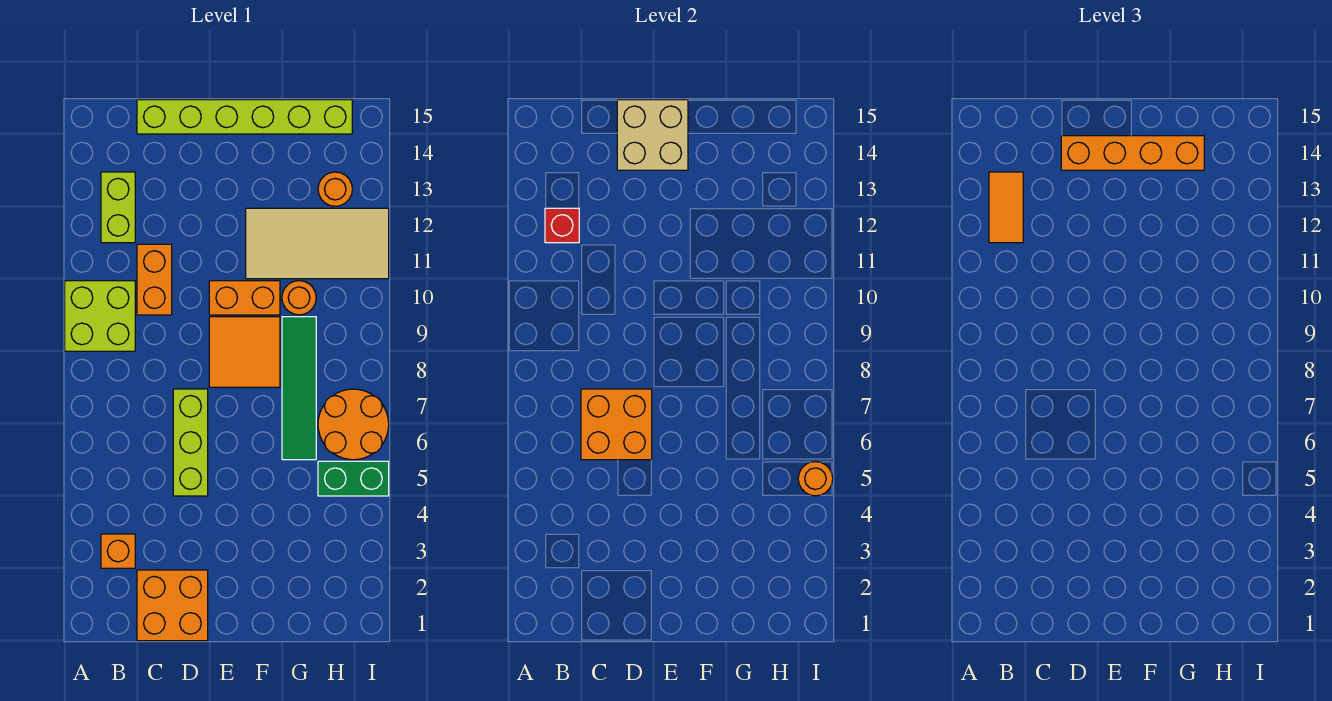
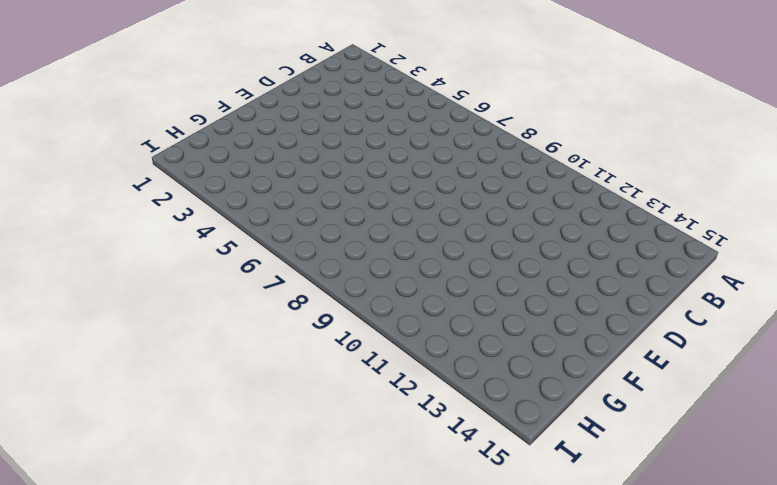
none -> lime 2x2 brick [65,281,135,351]
none -> orange 1x1 brick [101,534,135,568]
none -> lime 1x2 brick [101,172,135,243]

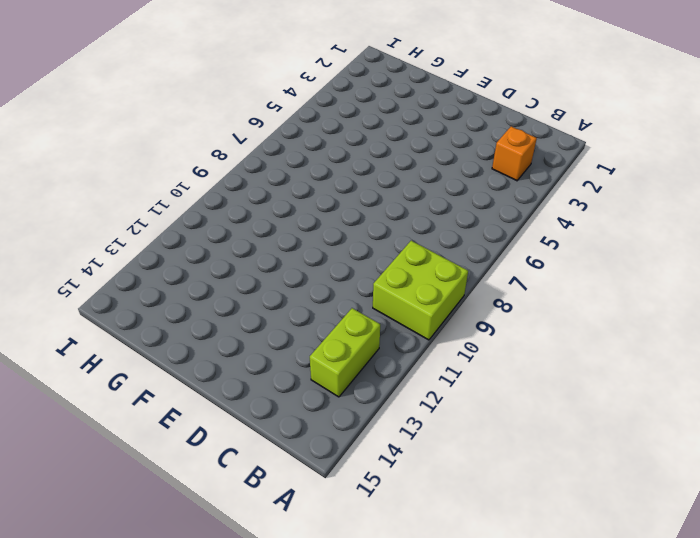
none -> orange 2x2 brick [137,570,208,641]
none -> orange 1x2 brick [137,244,172,315]
none -> lime 1x6 brick [137,100,352,134]

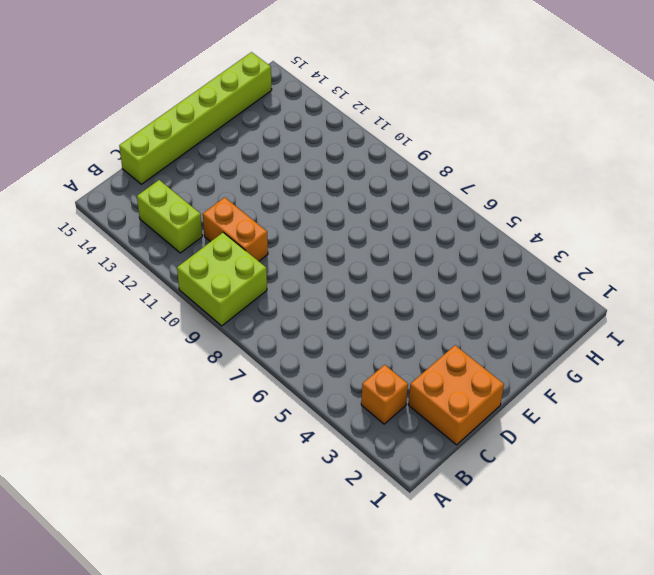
none -> lime 1x3 brick [173,389,208,496]
none -> orange 2x2 tile [209,317,280,387]
none -> orange 1x2 brick [209,281,280,315]

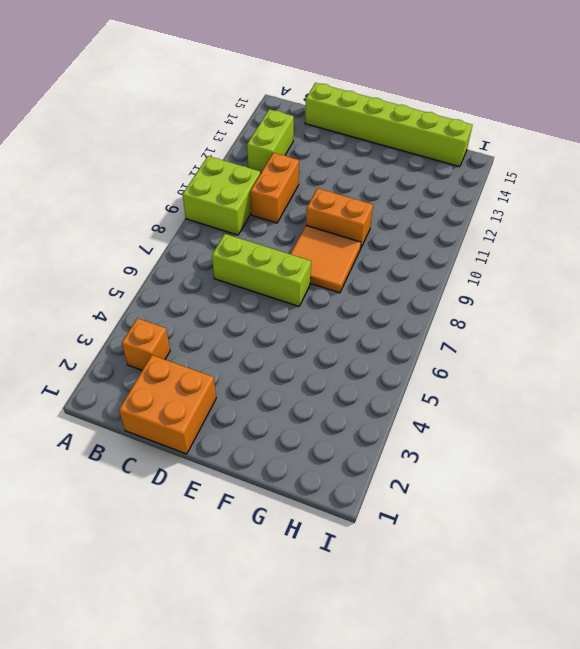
lime 1x3 brick [212,234,311,306] -> lime 1x3 brick turned to [173,389,208,496]
none -> tan 2x4 tile [246,208,389,279]
none -> green 1x4 tile [282,317,316,460]
none -> orange 1x1 round brick [282,281,316,315]

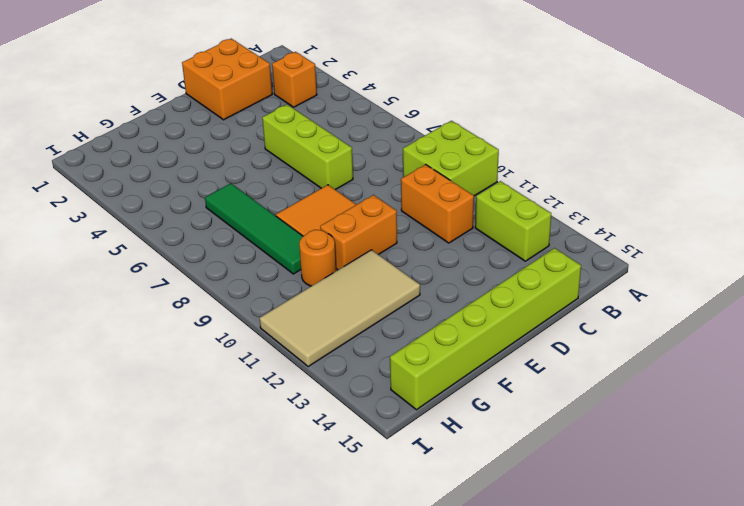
none -> green 1x2 brick [318,461,389,496]
none -> orange 2x2 round brick [318,389,389,460]
none -> orange 1x1 round brick [318,172,352,206]

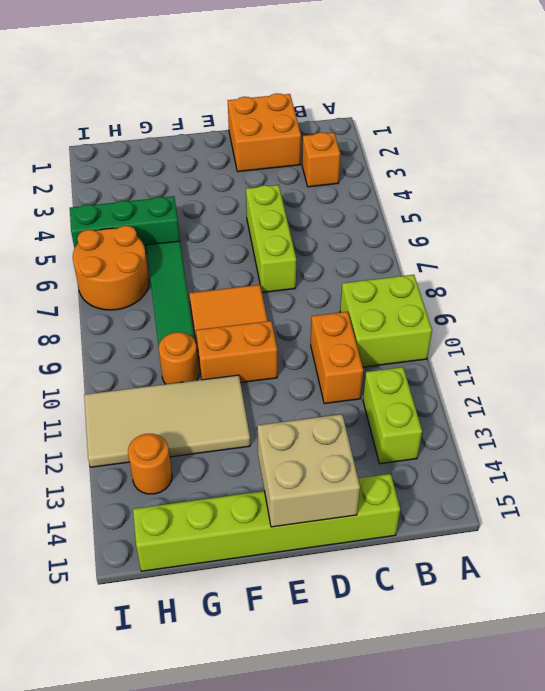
green 1x3 brick [70,196,180,253] -> green 1x2 brick [318,461,389,496]
none -> red 1x1 brick [545,208,579,243]
none -> orange 2x2 brick [581,389,652,460]
none -> orange 1x1 round brick [798,462,833,496]

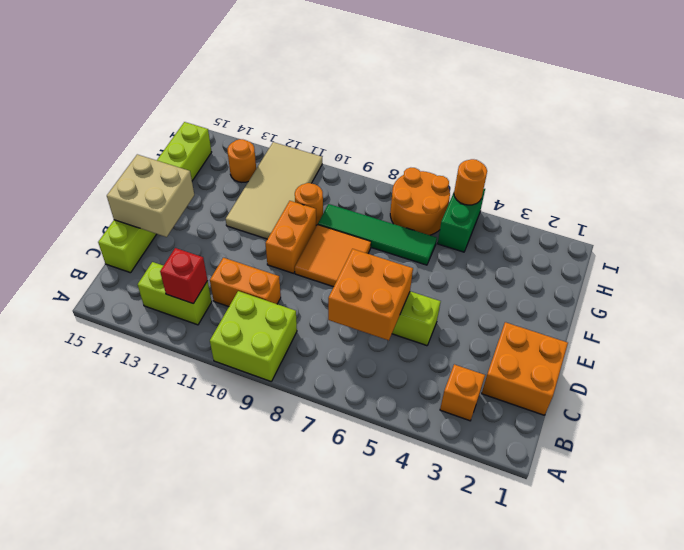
none -> orange 1x2 tile [989,172,1023,243]
none -> orange 1x4 brick [1061,136,1204,170]

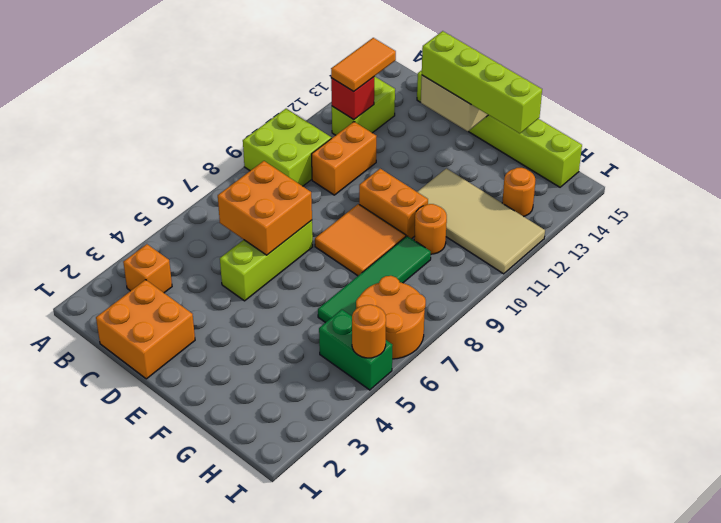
lime 1x4 brick [422,31,542,134] -> orange 1x4 brick [1061,136,1204,170]

